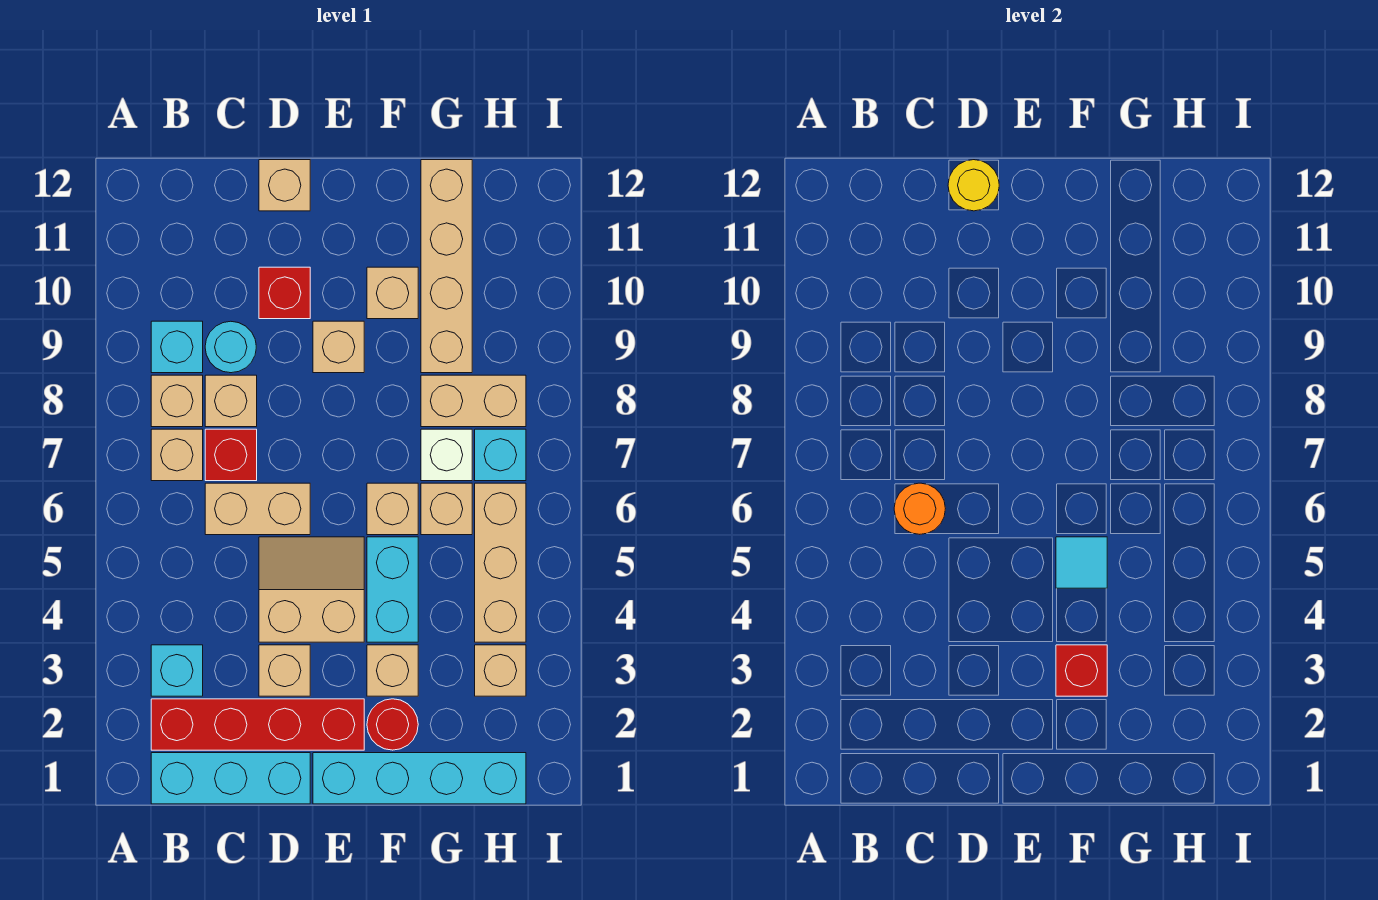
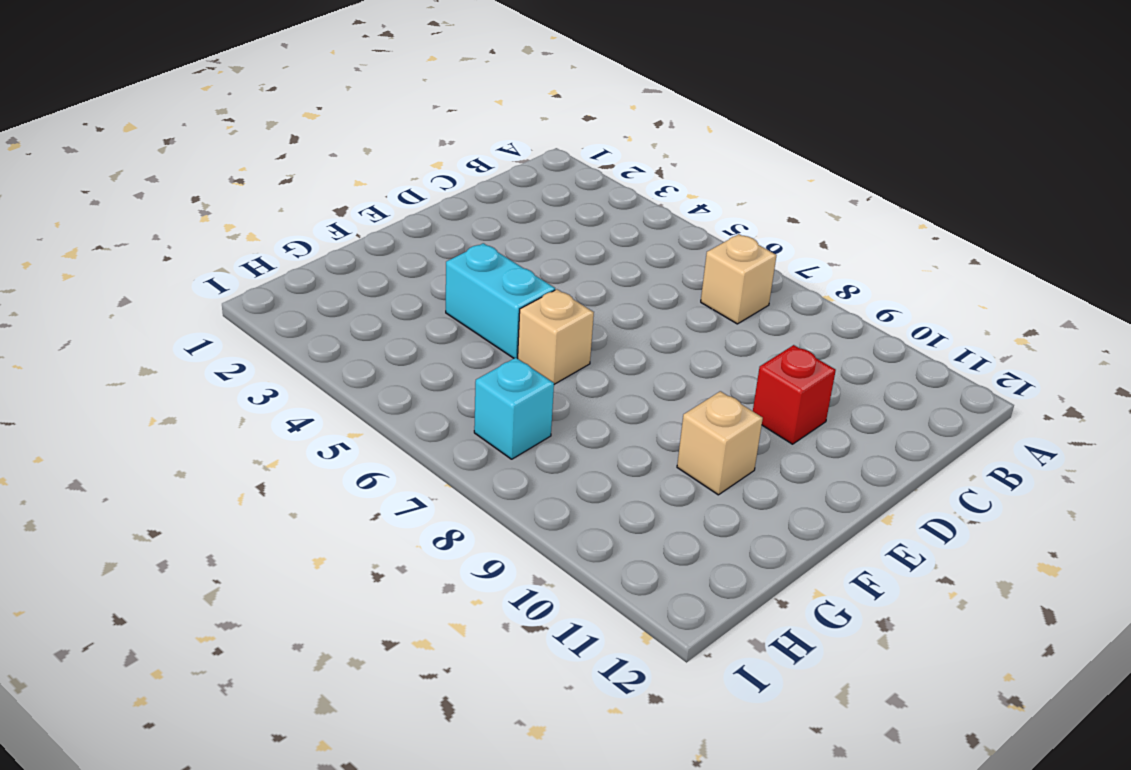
none -> cyan 1x3 brick [151,753,310,804]
none -> red 1x4 brick [151,699,364,750]
none -> cyan 1x1 brick [151,645,203,696]
none -> tan 1x1 brick [151,375,203,427]

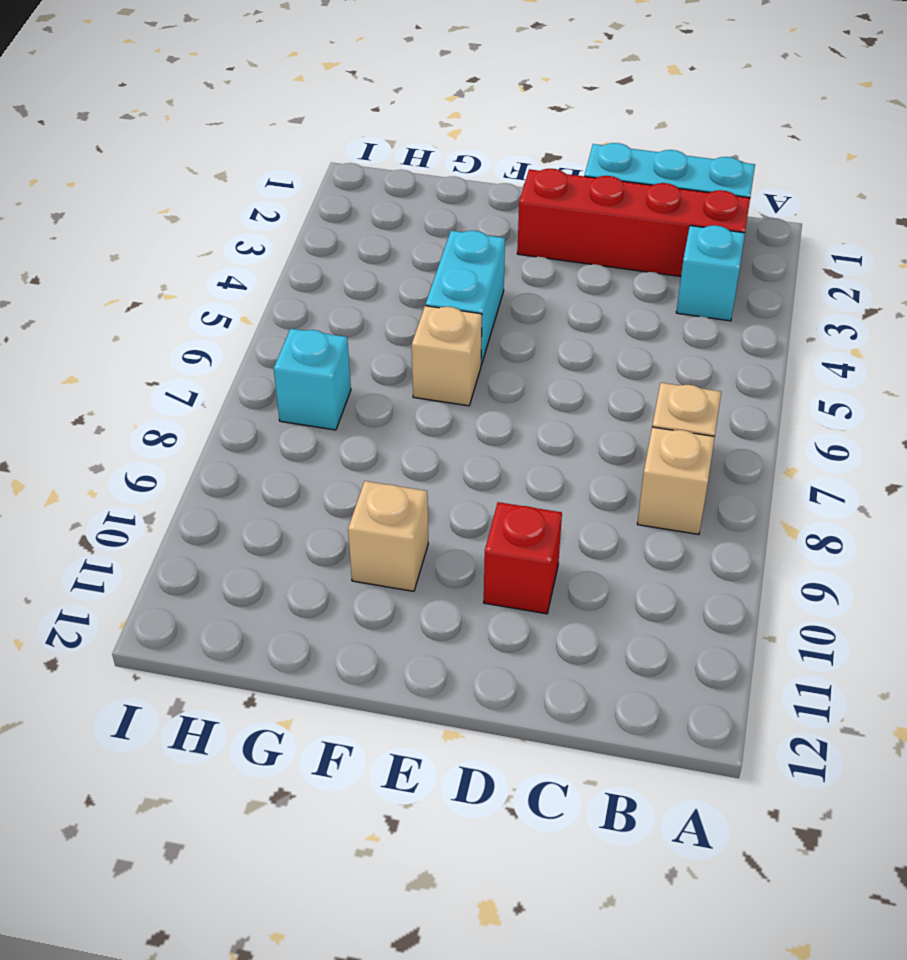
none -> cyan 1x1 brick [151,321,203,373]
none -> tan 1x2 brick [205,483,310,535]
none -> red 1x1 brick [205,429,257,481]
none -> tan 1x1 brick [205,375,257,427]

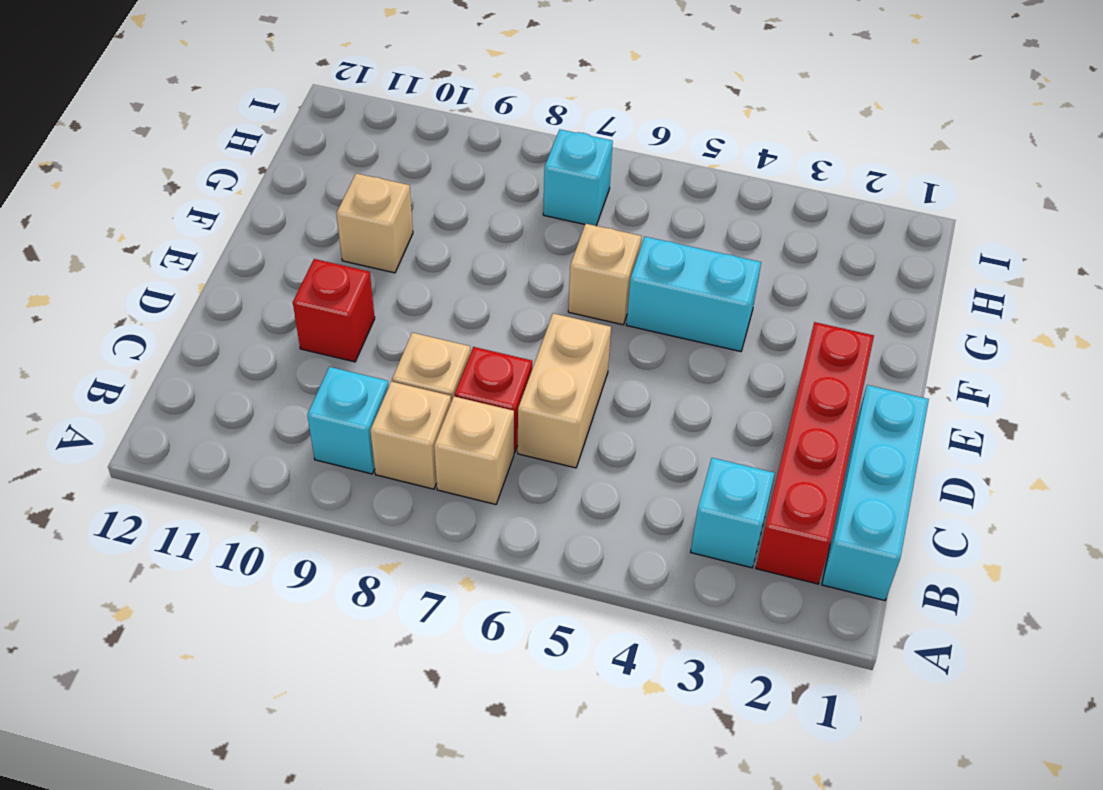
none -> cyan 1x1 round brick [205,321,256,373]
none -> tan 1x1 brick [259,645,310,696]
none -> tan 2x2 slope [259,537,364,642]
none -> tan 1x1 brick [259,160,310,211]

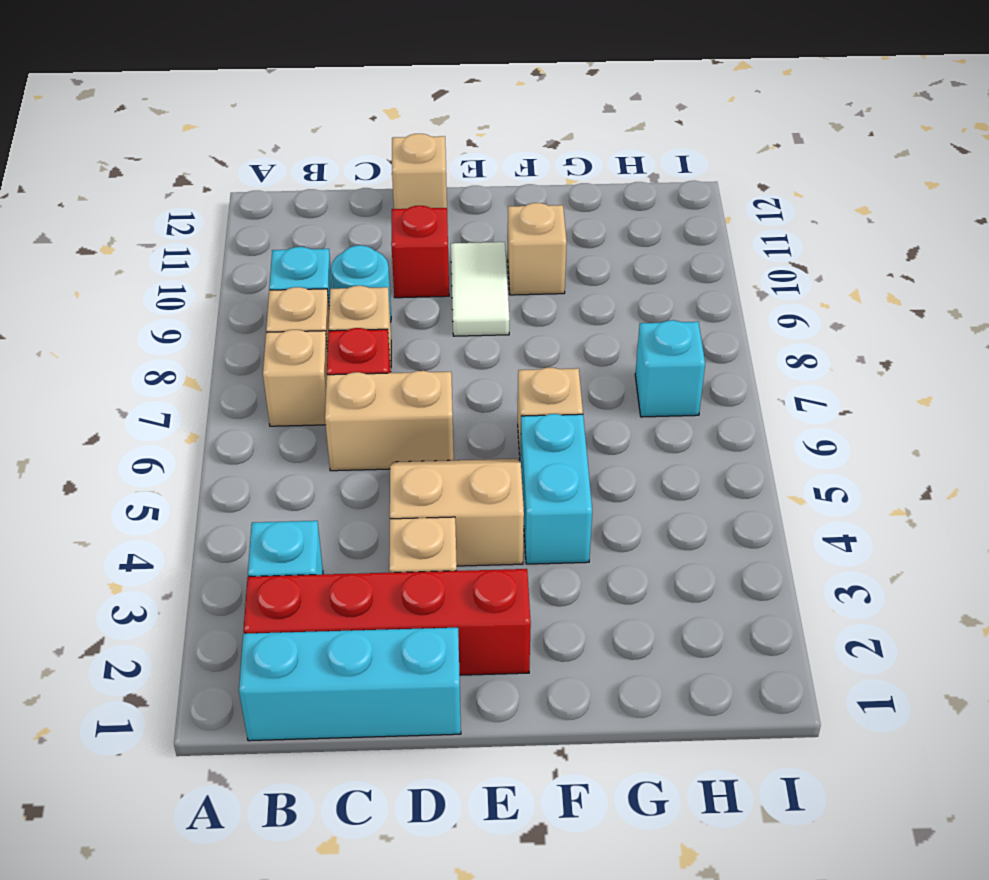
white 1x2 tile [451,242,510,336] -> tan 1x1 brick [313,321,364,373]
none -> cyan 1x4 brick [313,753,526,804]
none -> red 1x1 round brick [367,699,418,750]
none -> tan 1x1 brick [367,645,418,696]
none -> tan 1x1 brick [421,483,472,535]

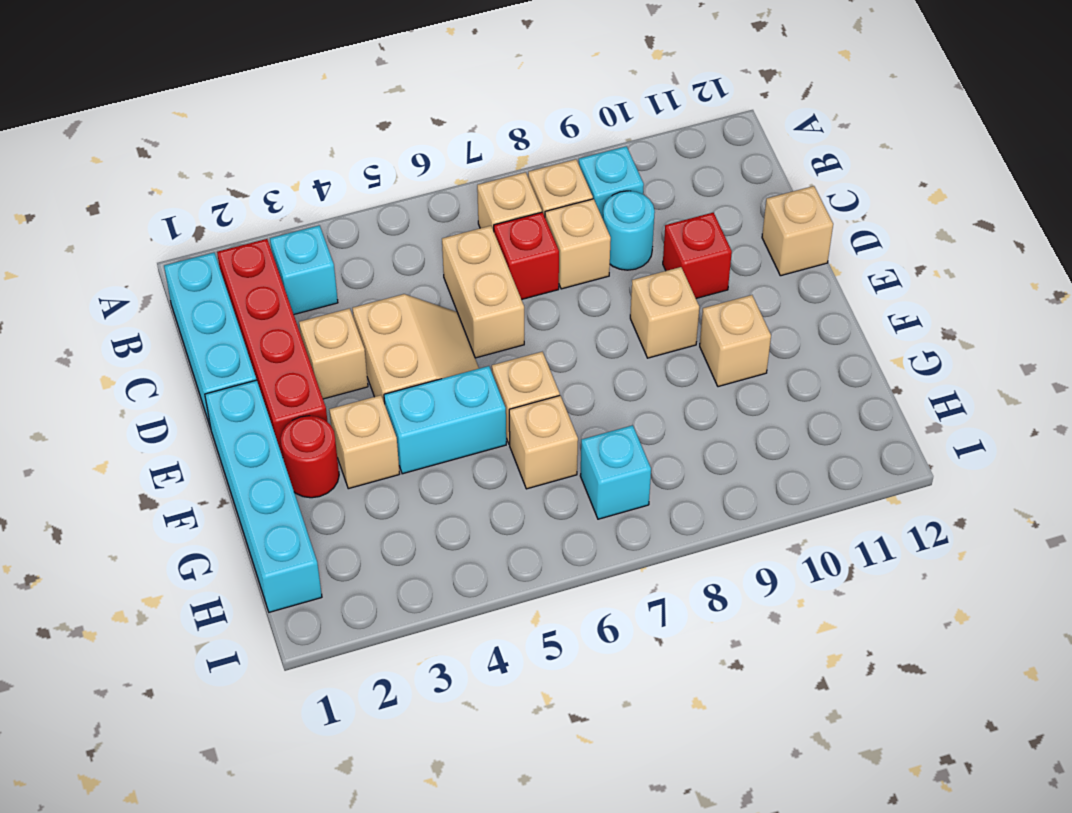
none -> white 1x1 brick [421,429,472,481]
none -> tan 1x2 brick [421,375,526,427]
none -> tan 1x4 brick [421,160,472,373]
none -> tan 1x1 brick [475,645,526,696]

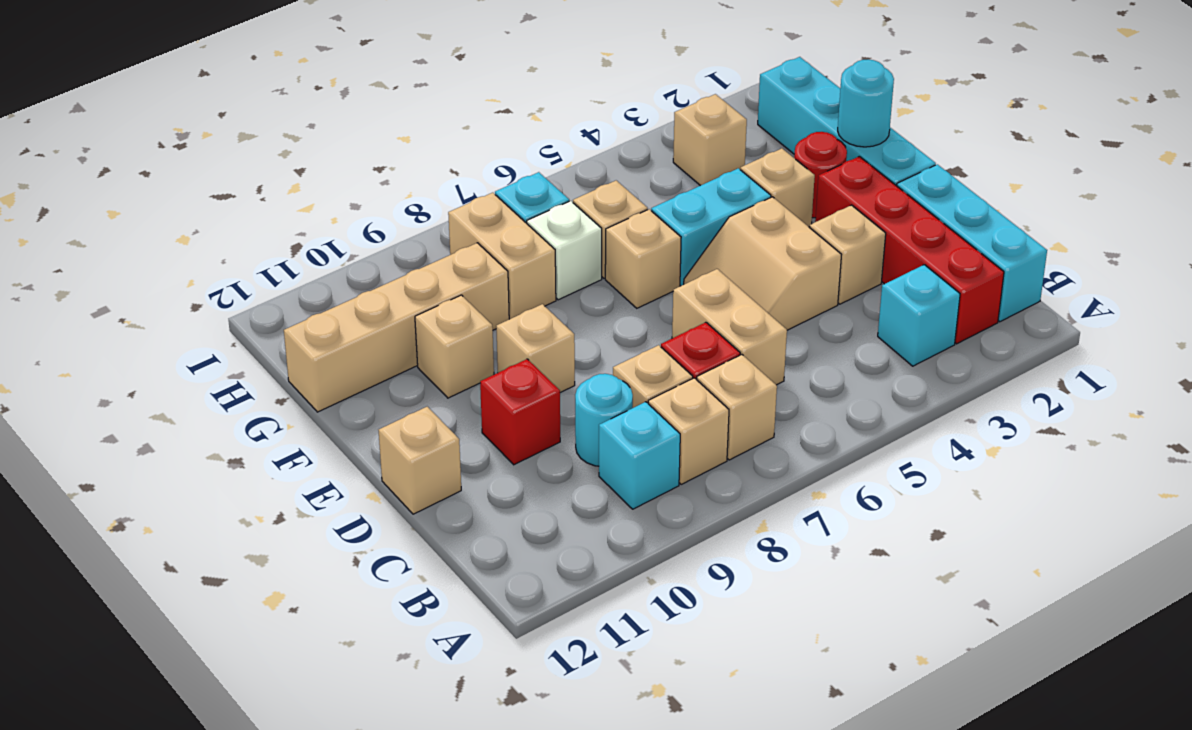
cyan 1x1 round brick [838,59,894,147] -> none
none -> tan 1x3 brick [475,483,526,642]
none -> orange 1x1 round brick [894,483,945,534]
none -> yellow 1x1 round brick [948,160,999,211]
none -> red 1x1 brick [1056,645,1107,696]

